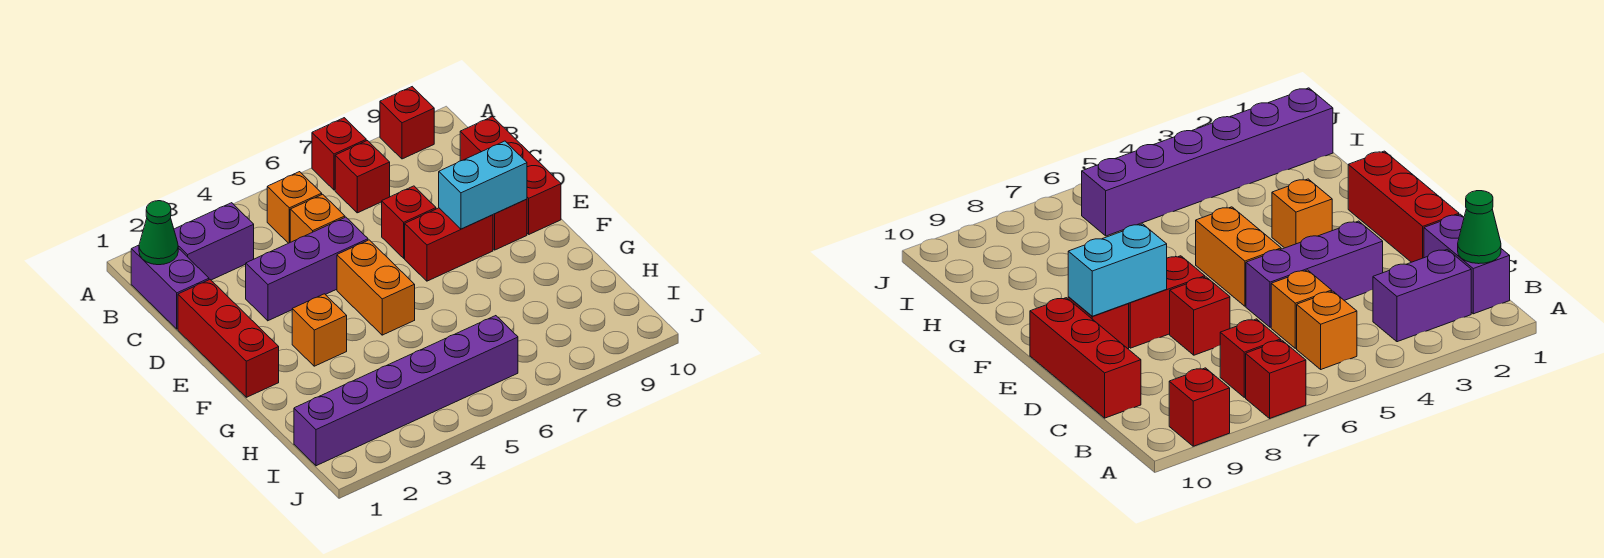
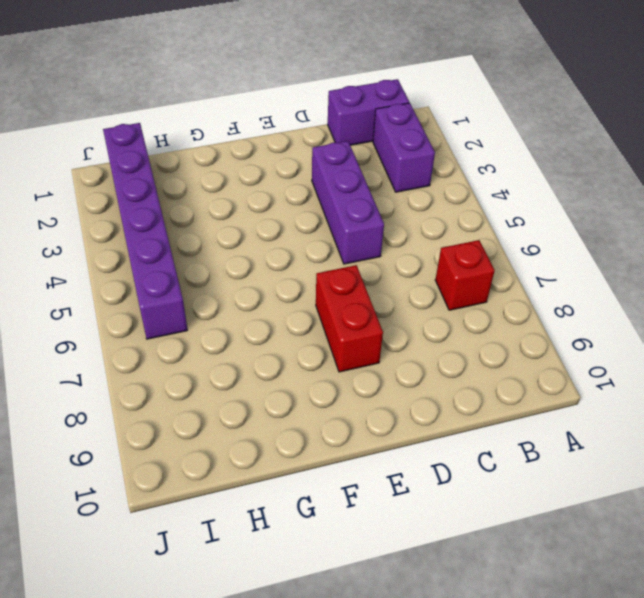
none -> red 1x1 brick [312,118,366,190]
none -> red 1x1 brick [380,87,434,159]
none -> orange 1x1 brick [267,172,322,243]

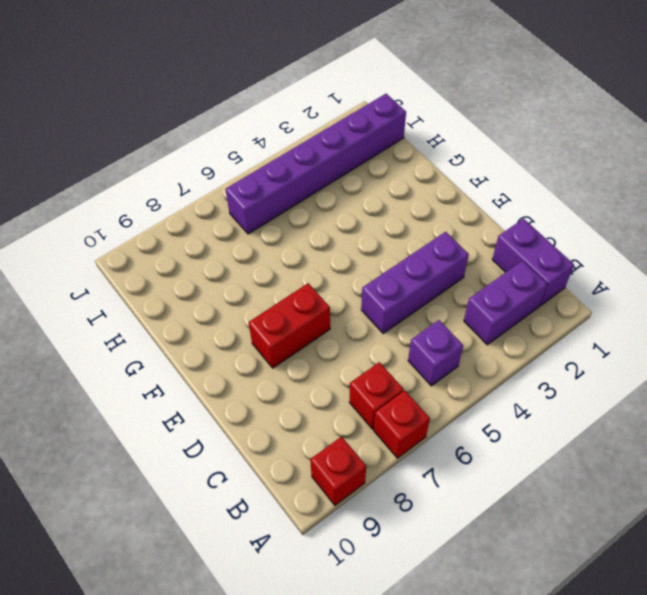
purple 1x1 brick [408,320,463,386] -> orange 1x1 brick [267,172,322,243]
none -> orange 1x1 brick [290,194,345,242]
none -> red 1x3 brick [460,117,561,234]
none -> red 1x3 brick [178,280,279,397]

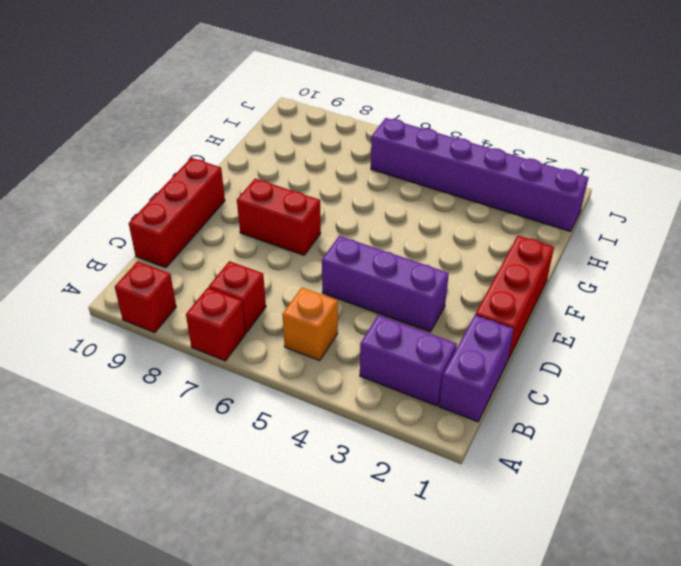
none -> orange 1x1 brick [290,194,345,242]
none -> red 1x1 brick [382,186,436,258]
none -> orange 1x2 brick [337,240,415,335]

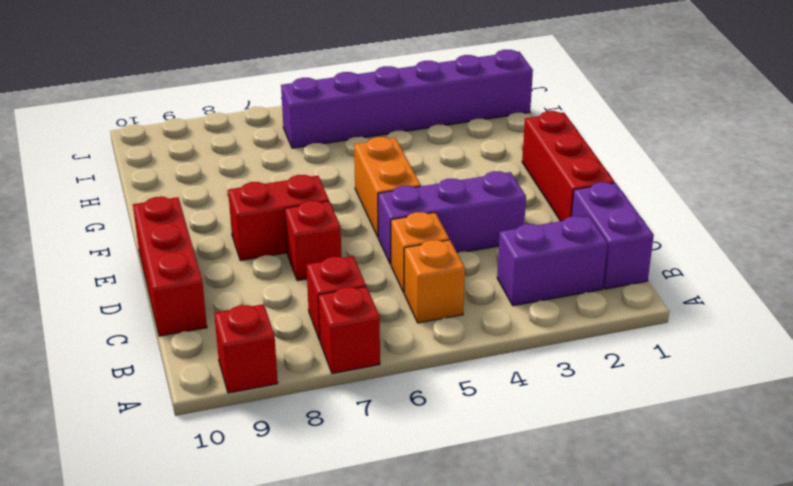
none -> red 1x1 brick [493,199,527,250]
none -> orange 1x1 brick [292,294,347,366]
none -> green 1x1 cone [139,201,178,265]

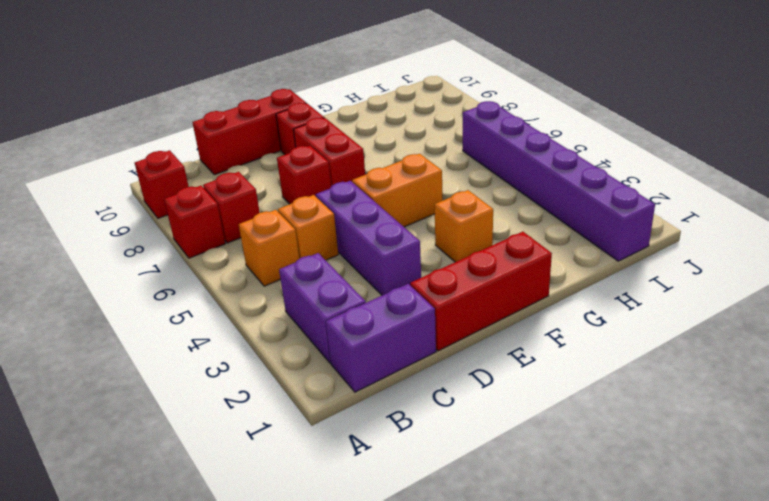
none -> green 1x1 cone [139,201,178,265]
none -> cyan 1x2 brick [439,141,527,229]

